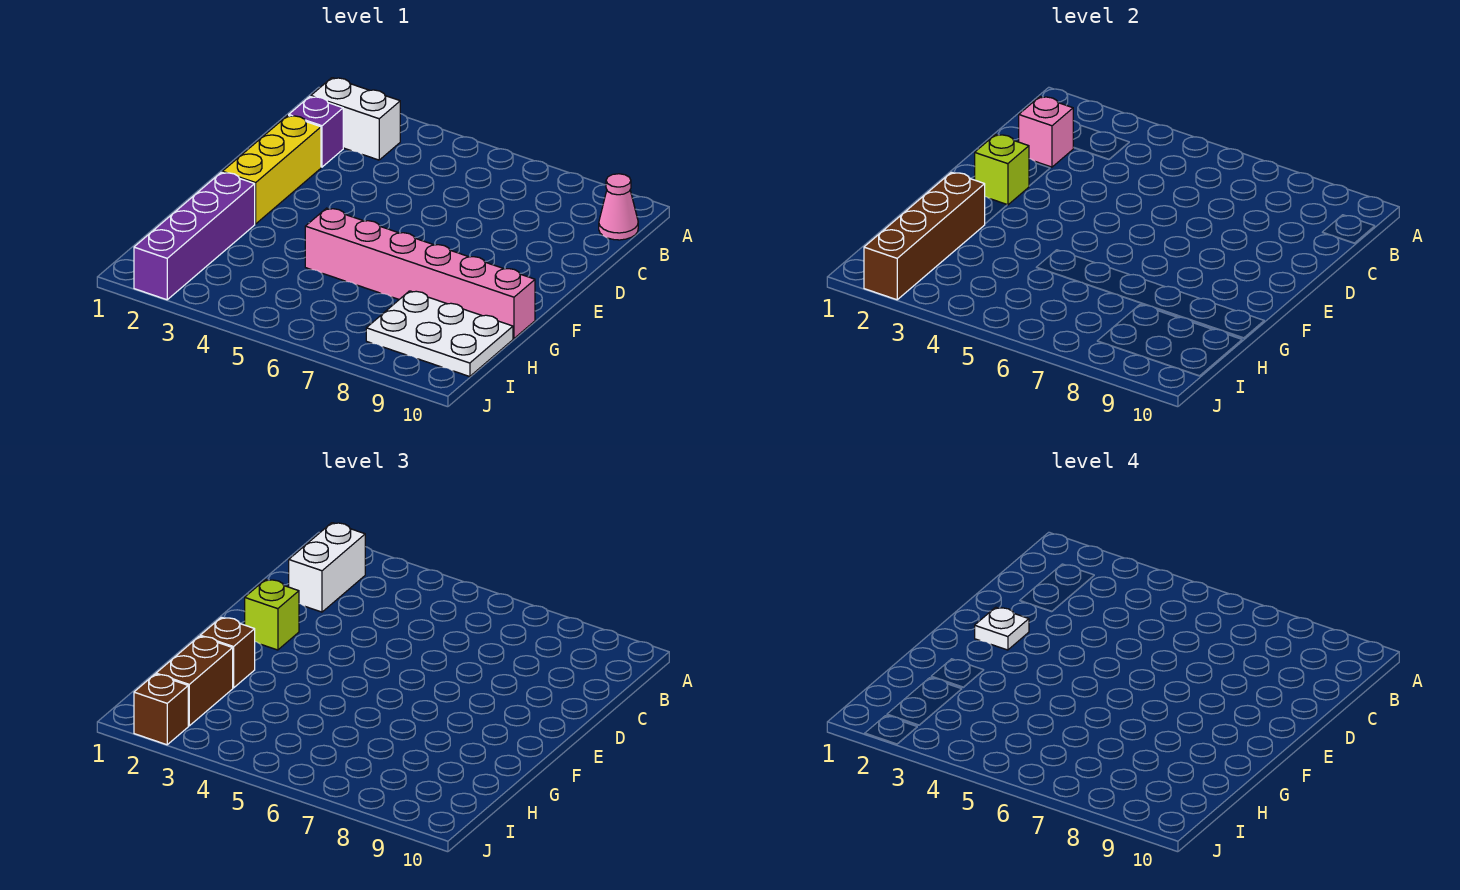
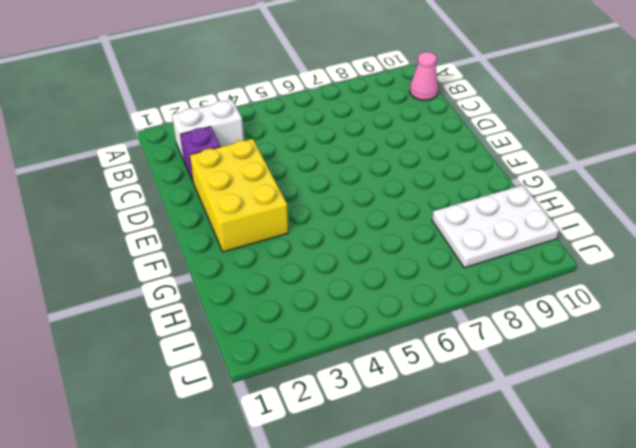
yellow 2x3 brick [190,139,288,252] -> yellow 1x3 brick [222,116,321,224]
none -> purple 1x4 brick [134,172,255,300]
none -> pink 1x6 brick [305,208,535,339]
none -> pink 1x1 brick [1019,97,1074,167]

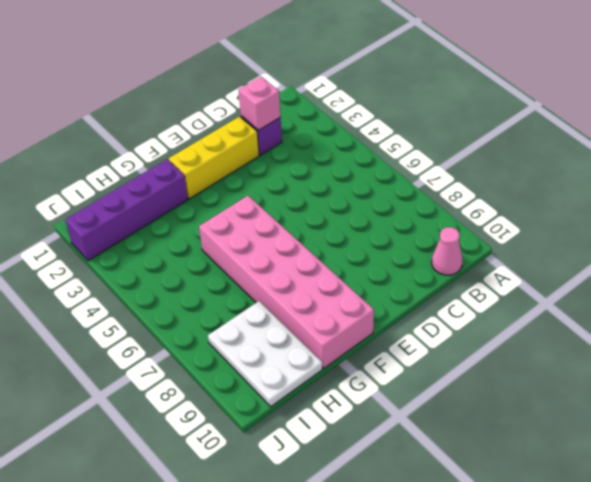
pink 2x6 brick [199,196,374,368] -> pink 1x6 brick [305,208,535,339]
none -> white 1x2 brick [311,78,400,160]
none -> lime 1x1 brick [975,134,1029,205]
none -> brown 1x4 brick [864,172,985,300]

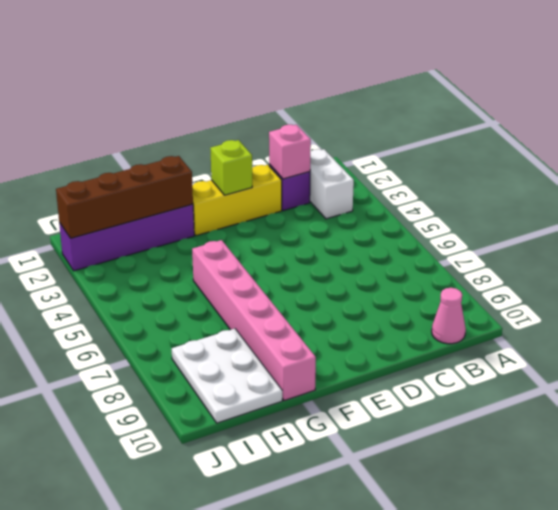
none -> white 1x2 brick [289,523,365,612]
none -> lime 1x1 brick [245,579,299,650]
none -> brown 1x1 brick [200,617,255,688]

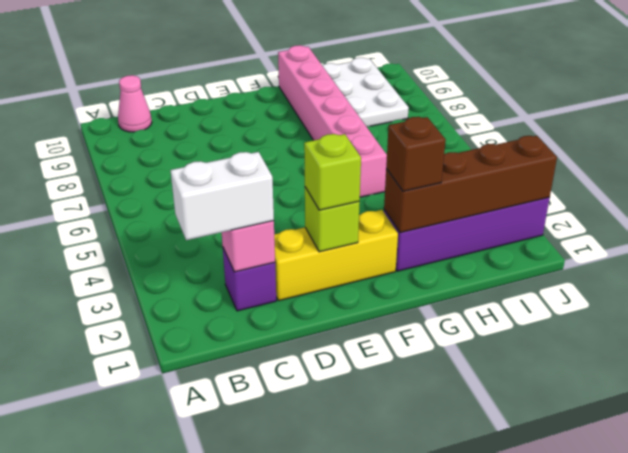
none -> white 1x2 brick [311,78,400,160]
none -> brown 1x2 brick [156,636,233,726]
none -> brown 1x1 brick [134,674,189,745]

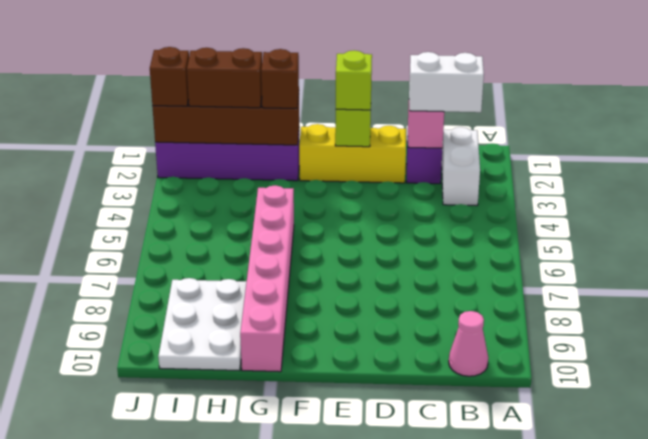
none -> white 1x1 plate [975,607,1029,650]

